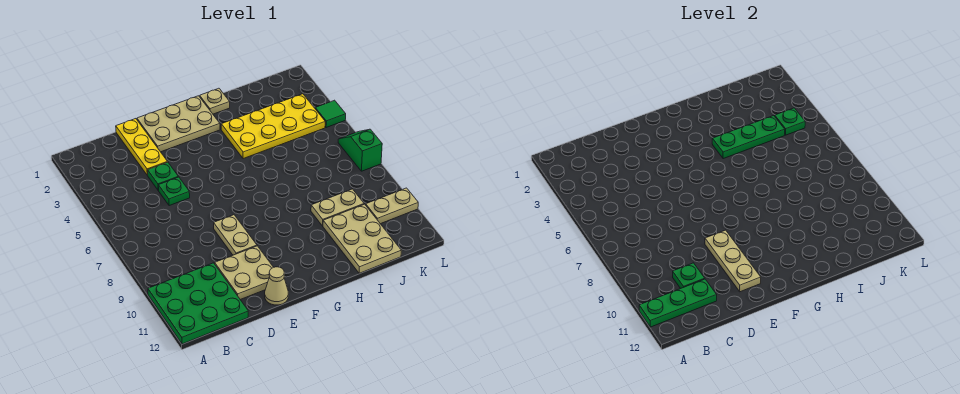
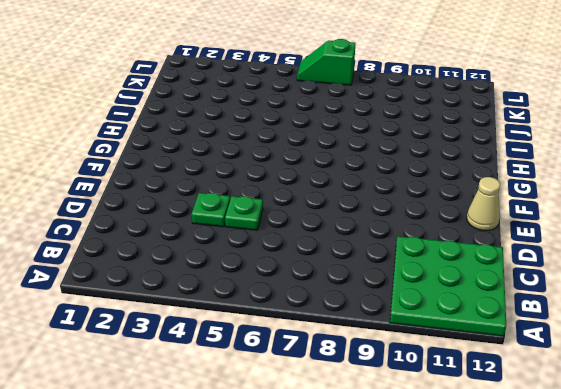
none -> yellow 1x3 plate [116,119,167,175]
none -> tan 2x2 plate [215,246,273,300]
none -> tan 2x3 plate [137,96,220,152]

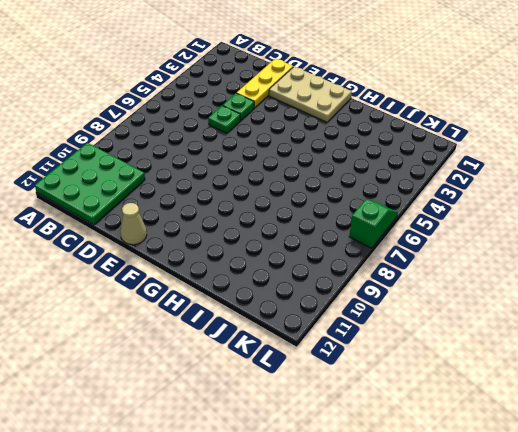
none -> tan 2x2 plate [215,246,273,300]
none -> tan 1x2 plate [214,215,257,255]
none -> tan 1x1 plate [200,88,230,114]

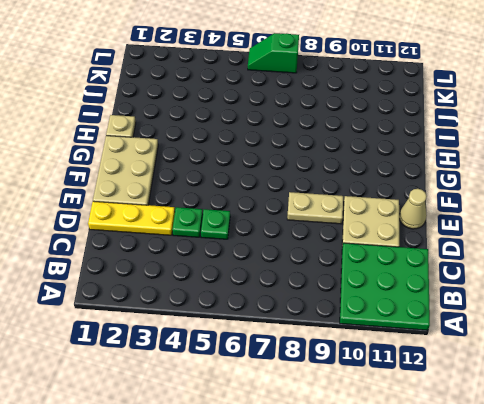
none -> yellow 2x4 plate [221,94,325,159]
none -> tan 1x2 plate [311,189,364,226]
none -> tan 2x3 plate [323,204,401,273]

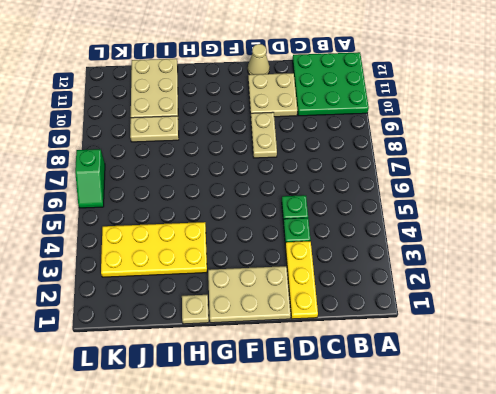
none -> tan 1x2 plate [366,188,418,224]
none -> green 1x1 tile [315,100,346,128]
none -> green 1x3 plate [639,279,717,327]

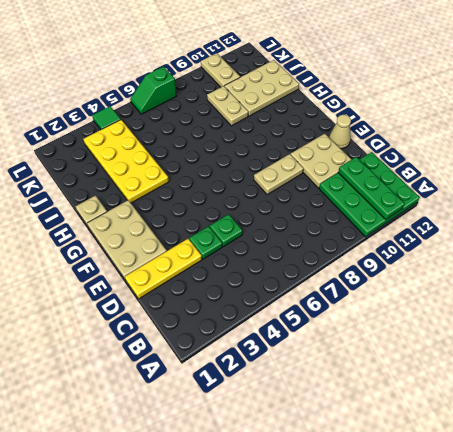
none -> green 1x1 plate [673,263,705,289]
none -> tan 1x3 plate [705,230,761,292]
none -> green 1x3 plate [712,116,785,159]

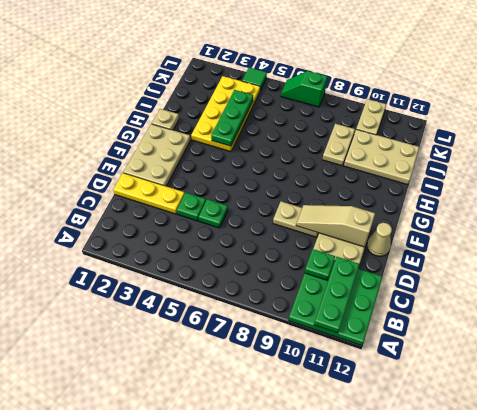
tan 1x3 slope [296,205,375,247] -> tan 1x3 plate [705,230,761,292]
none -> green 1x1 plate [775,108,805,135]

